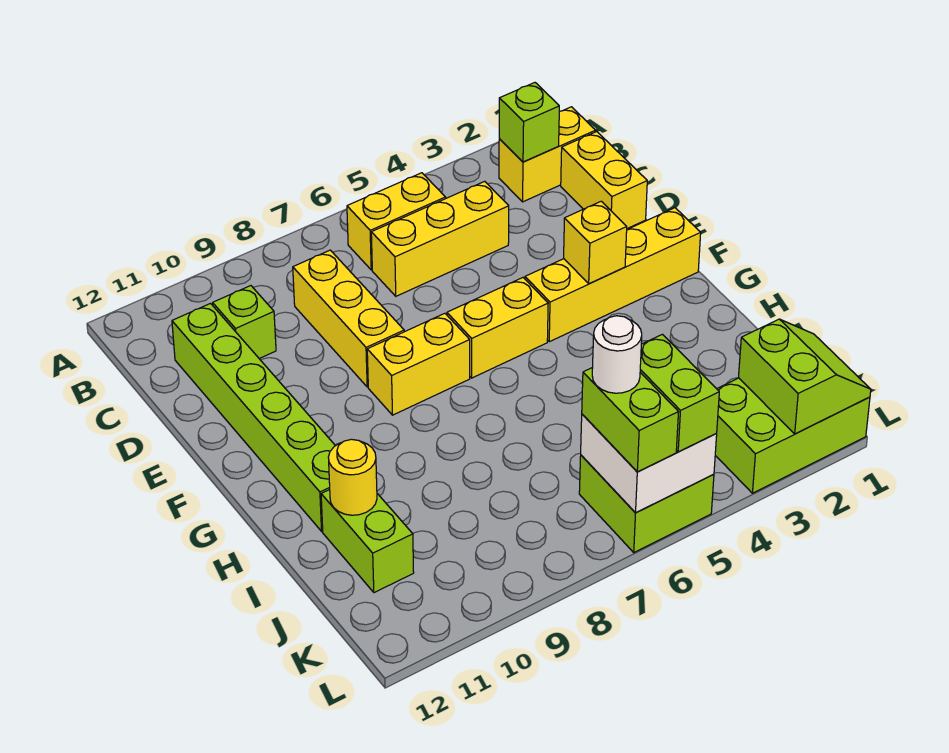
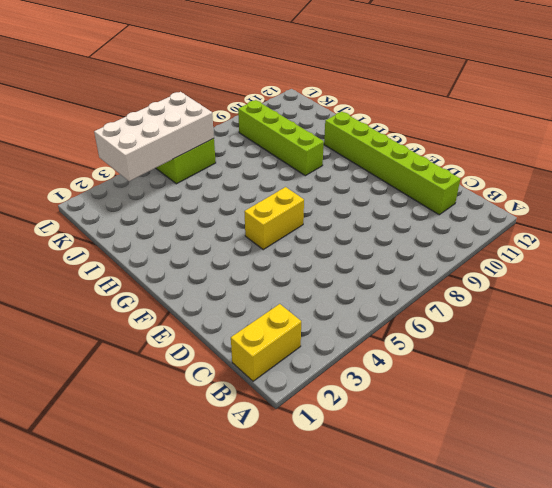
lime 1x4 brick [238,100,324,176] -> none
white 2x4 brick [94,92,214,181] -> white 2x2 brick [581,414,717,513]
none -> yellow 1x2 brick [347,173,446,270]
none -> yellow 1x2 brick [561,132,647,229]
none -> yellow 1x3 brick [371,181,509,296]

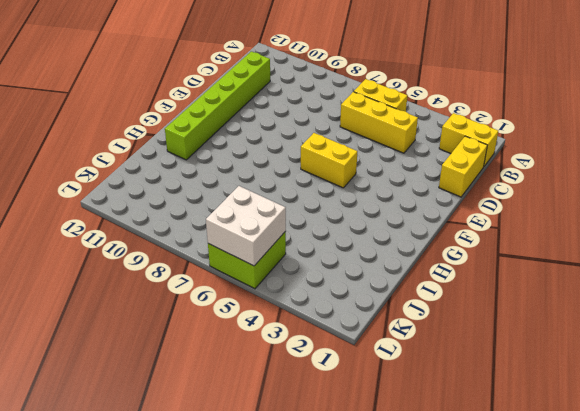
none -> yellow 1x3 brick [293,250,404,387]
none -> lime 1x1 brick [213,286,276,359]
none -> yellow 1x4 brick [525,208,701,342]

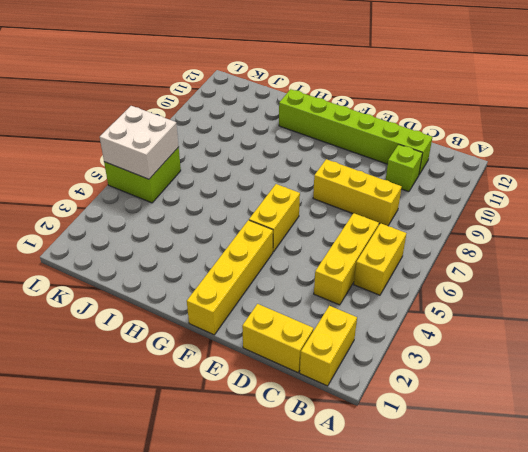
none -> yellow 1x2 brick [367,313,470,415]
none -> lime 1x2 brick [321,490,414,593]
none -> lime 2x3 brick [715,378,870,493]

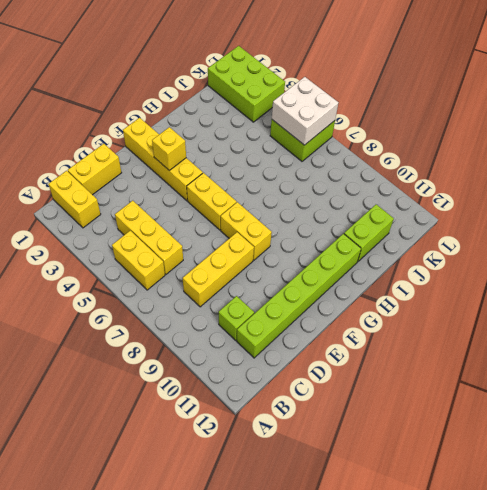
none -> lime 1x1 brick [499,83,559,162]
none -> yellow 1x1 round brick [328,439,377,515]
none -> lime 2x2 slope [739,319,871,434]

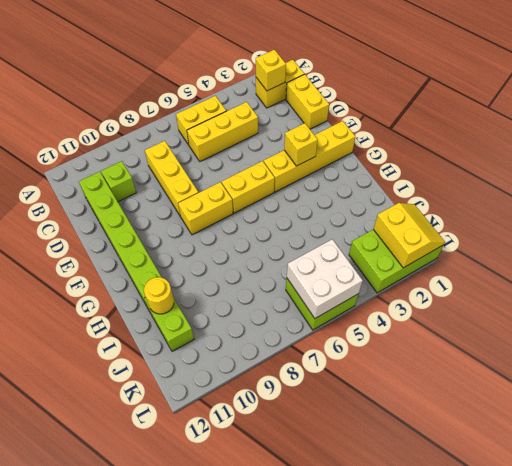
yellow 1x1 brick [256,50,286,91] -> lime 1x1 brick [499,83,559,162]
yellow 2x2 slope [373,203,445,268] -> lime 2x2 slope [739,319,871,434]
none -> lime 1x2 brick [640,334,719,452]
none -> lime 1x2 brick [582,367,678,472]
none -> white 1x1 round brick [592,316,642,393]

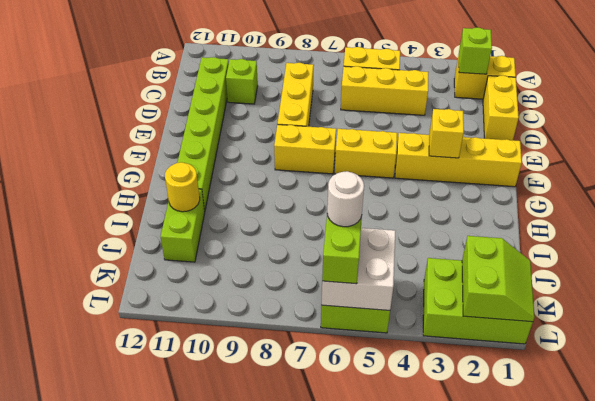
none -> lime 1x2 brick [640,334,719,452]

